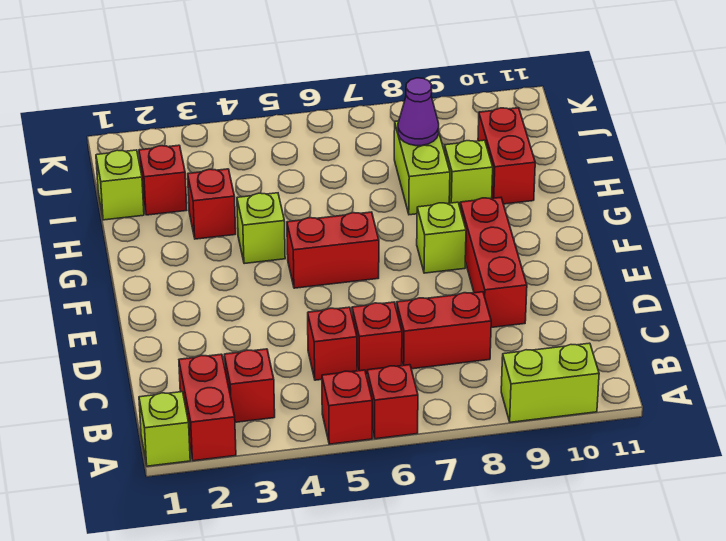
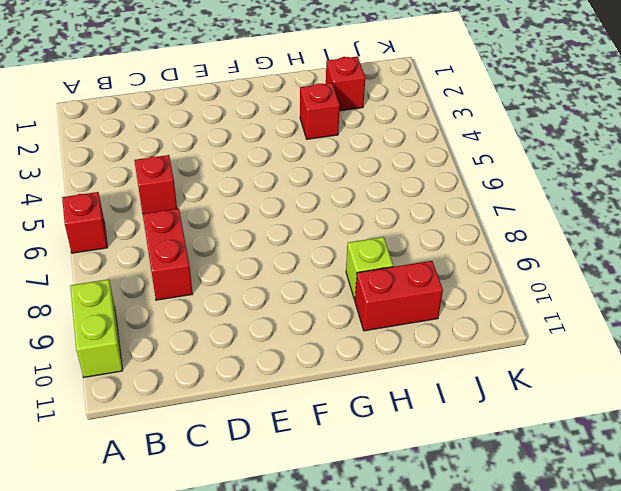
none -> lime 1x1 brick [139,392,190,466]
none -> red 1x2 brick [179,354,236,461]
none -> red 1x1 brick [322,370,372,444]

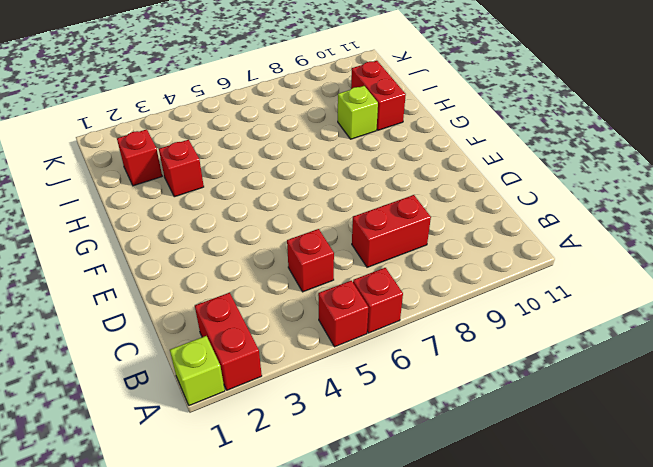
none -> lime 1x2 brick [501,343,599,422]
none -> red 1x1 brick [224,349,275,422]
none -> red 1x1 brick [352,302,402,374]

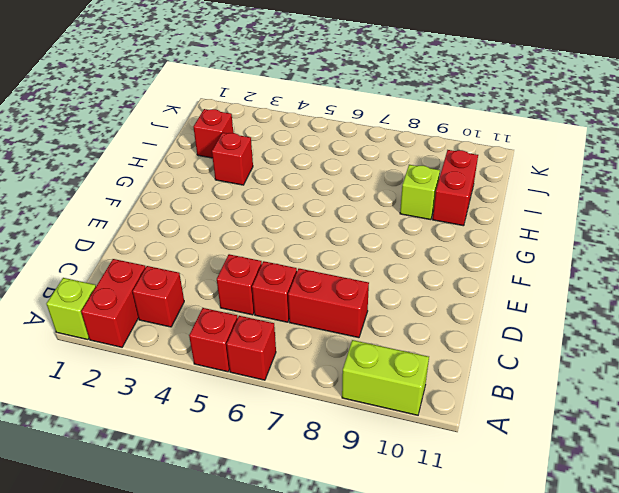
none -> red 1x3 brick [460,197,527,328]
none -> red 1x2 brick [287,212,379,288]
none -> lime 1x1 brick [417,202,466,273]

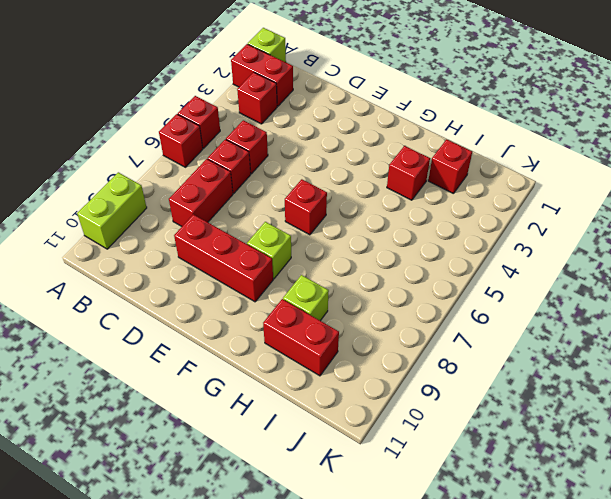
red 1x1 brick [285,179,327,235] -> red 1x2 brick [287,212,379,288]
none -> lime 1x1 brick [237,193,285,264]
none -> lime 1x2 brick [394,121,450,215]
none -> lime 1x1 brick [96,150,144,220]

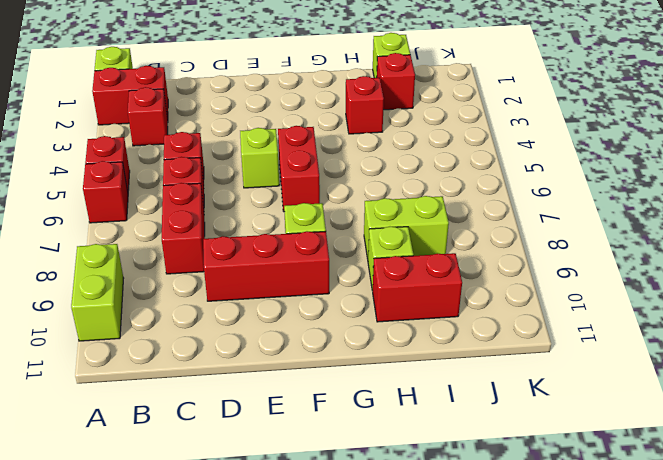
lime 1x1 brick [240,128,279,188] -> lime 1x1 brick moved to [237,193,285,264]
none -> purple 1x1 cone [398,78,439,146]

